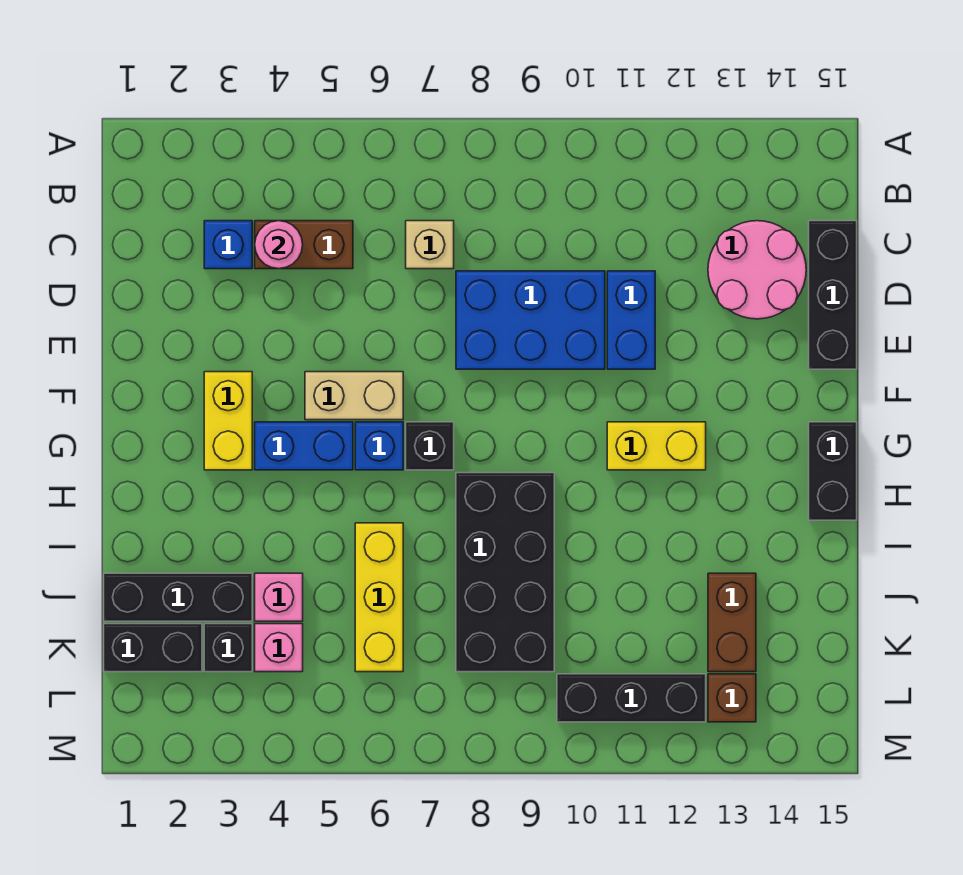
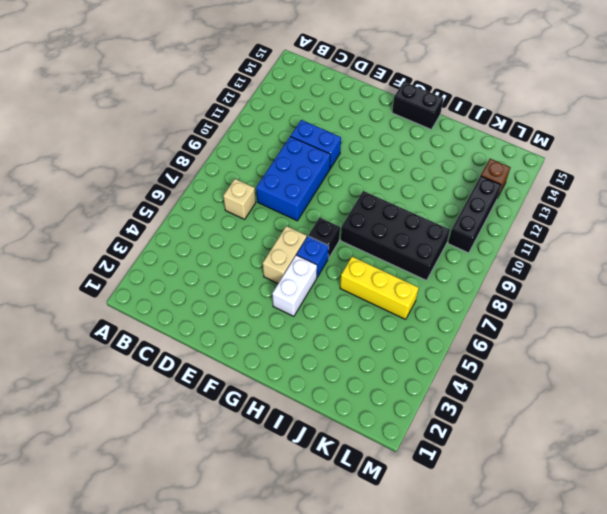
white 1x2 brick [272,255,317,316] -> blue 1x2 brick [255,422,353,470]
none -> blue 1x1 brick [204,221,252,269]
none -> brown 1x2 brick [255,221,353,269]
none -> pink 2x2 round brick [708,221,806,319]

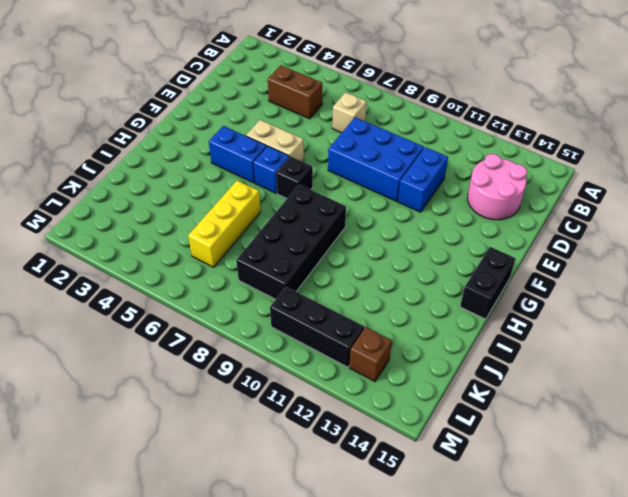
none -> blue 1x1 brick [204,221,252,269]
none -> black 1x3 brick [809,221,857,369]
none -> yellow 1x2 brick [204,372,252,470]

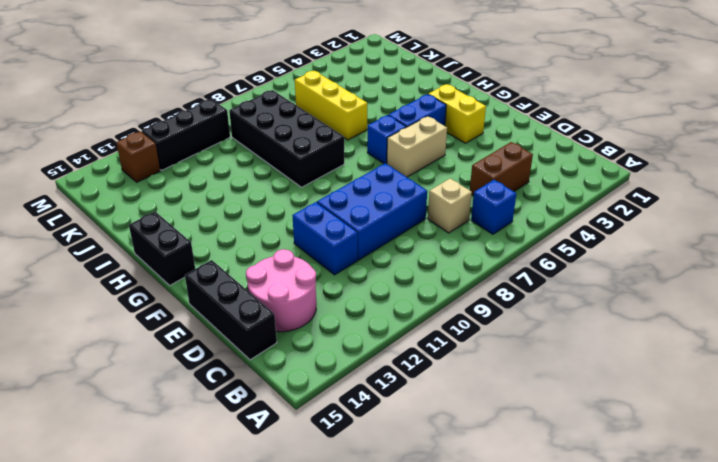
blue 1x1 brick [471,180,516,234] -> blue 1x1 brick moved to [204,221,252,269]
none -> black 1x1 brick [406,422,454,470]
none -> yellow 1x2 brick [607,422,706,470]
none -> black 1x3 brick [104,573,252,621]

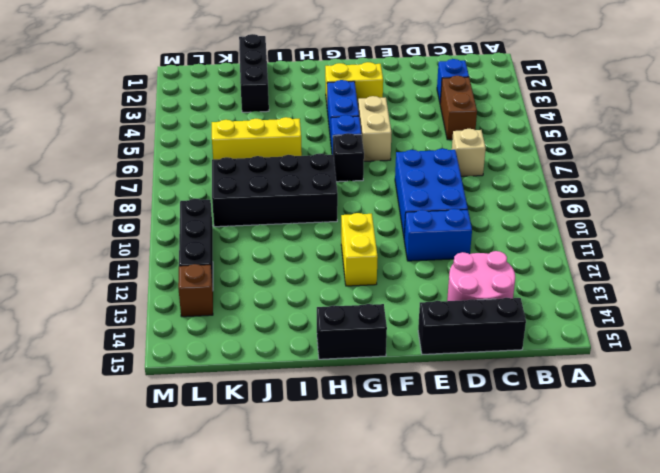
none -> pink 1x1 brick [255,573,303,621]
none -> brown 1x2 brick [708,573,756,672]
none -> black 1x2 brick [104,624,202,672]

